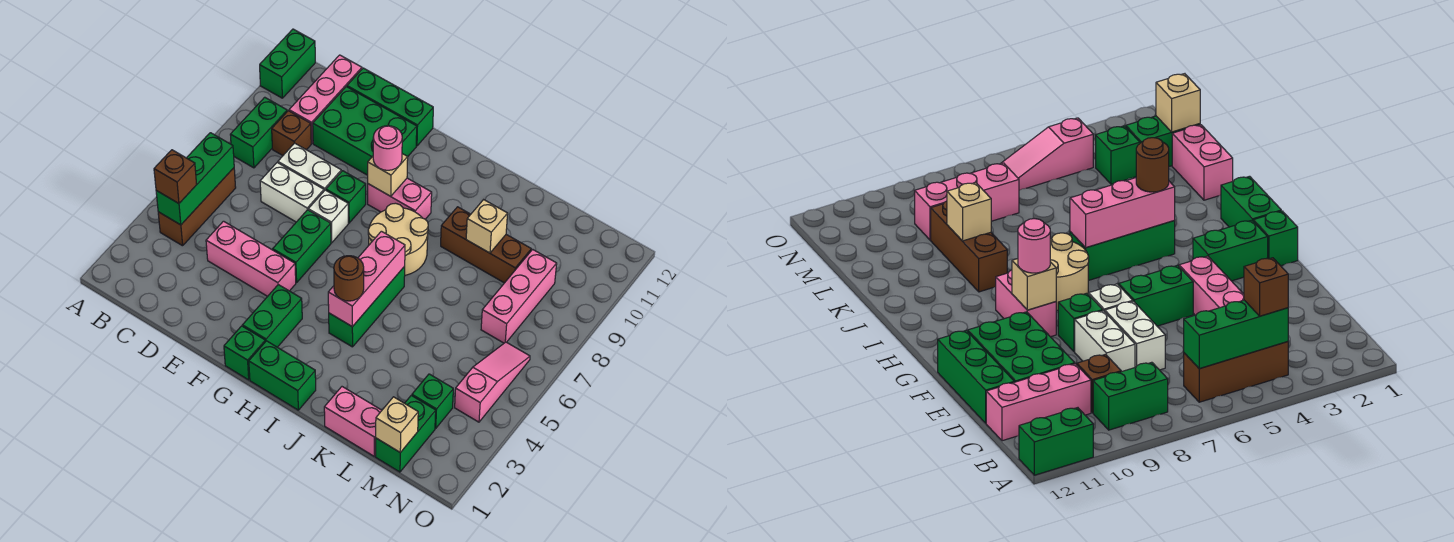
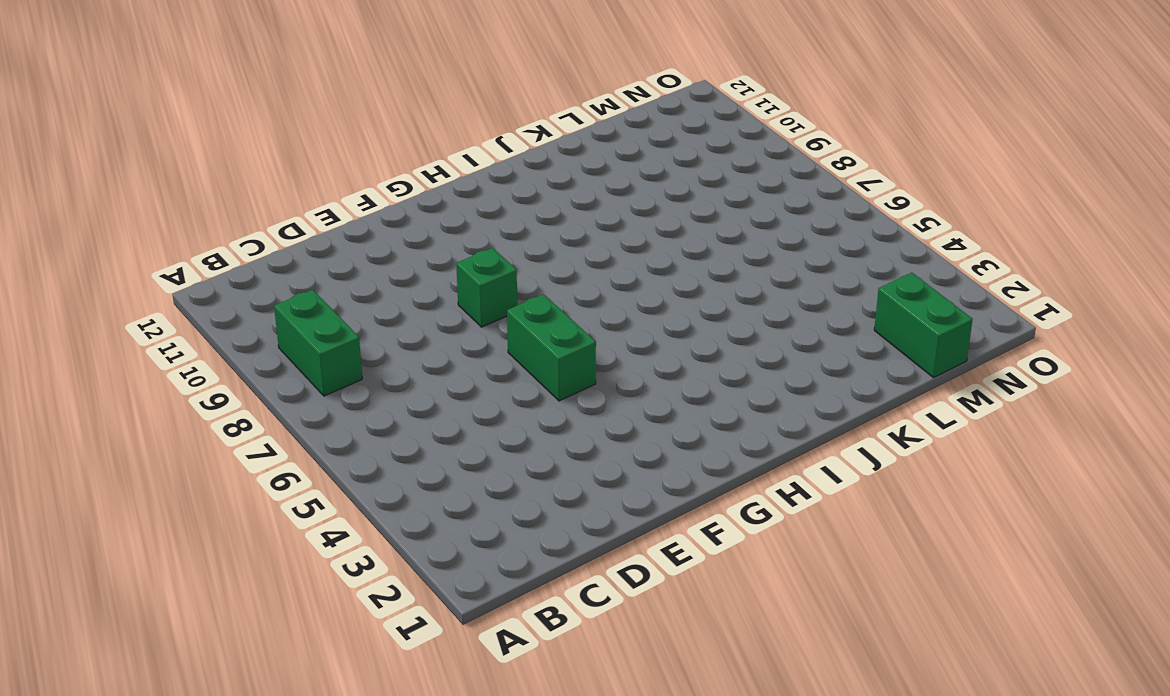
none -> green 1x2 brick [260,29,315,98]
none -> brown 1x3 brick [158,168,236,246]
none -> brown 1x1 brick [272,111,311,155]
none -> pink 1x3 brick [289,55,362,143]

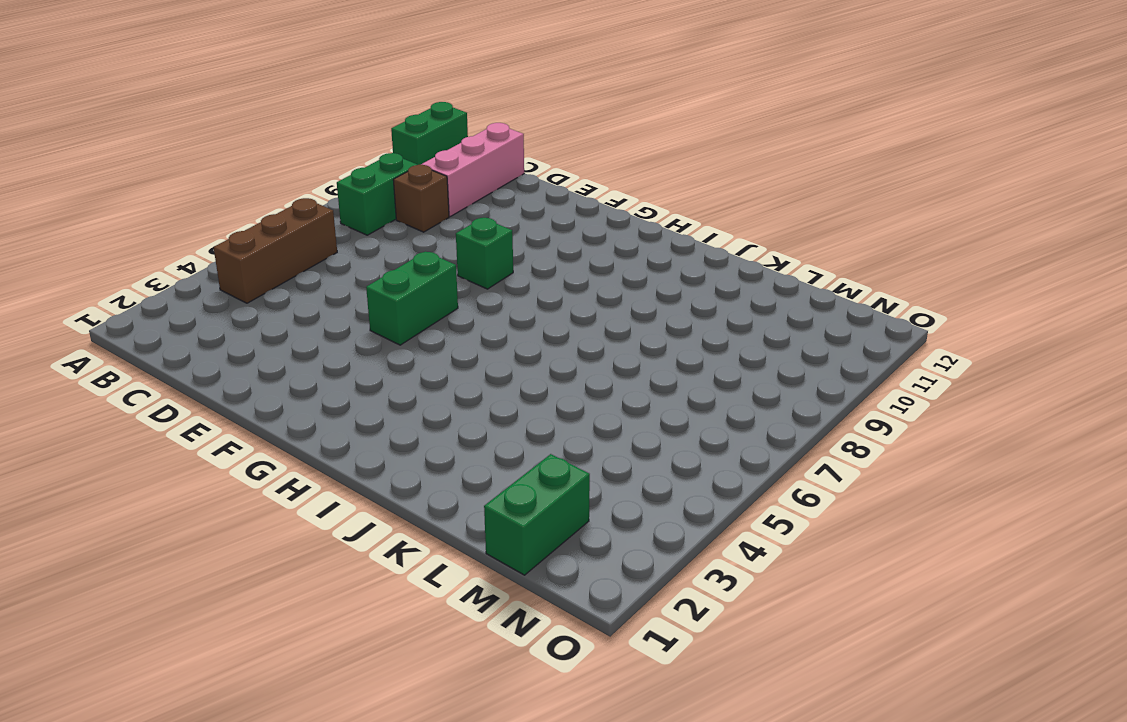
none -> pink 1x3 brick [206,221,296,296]
none -> white 1x2 brick [260,163,324,222]
none -> white 1x2 brick [278,143,341,191]
none -> green 2x3 brick [313,87,417,175]

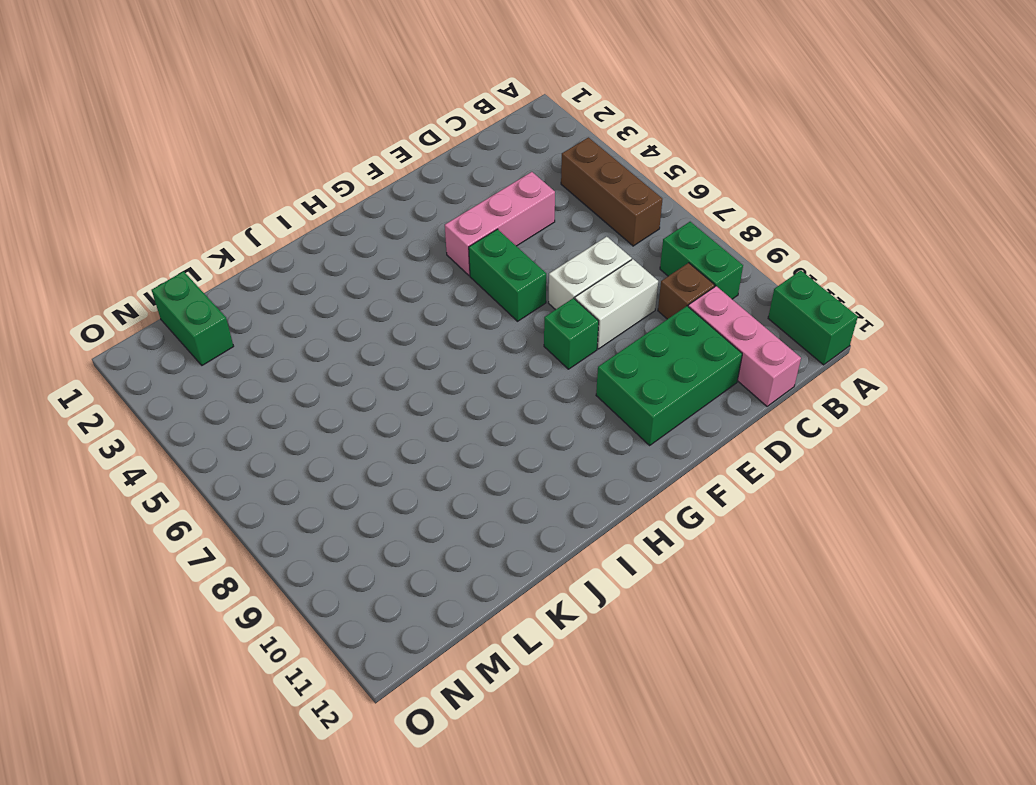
none -> green 1x3 brick [347,68,433,146]
none -> white 1x1 brick [308,190,348,243]
none -> green 1x1 brick [224,326,265,380]
none -> green 1x2 brick [243,285,302,347]

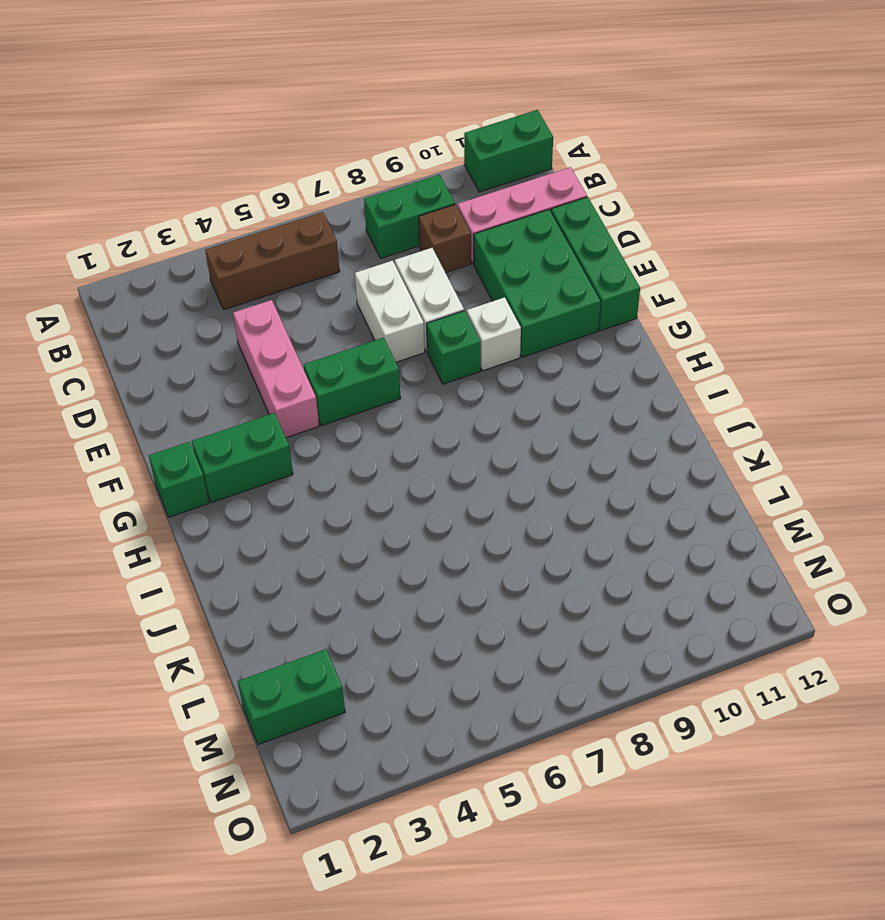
white 1x1 brick [467,297,521,371] -> white 1x1 brick moved to [308,190,348,243]
none -> pink 1x2 brick [368,178,432,219]
none -> green 1x2 brick [249,341,316,410]
none -> tan 2x2 round brick [368,203,428,275]
none -> green 1x3 brick [329,266,405,347]

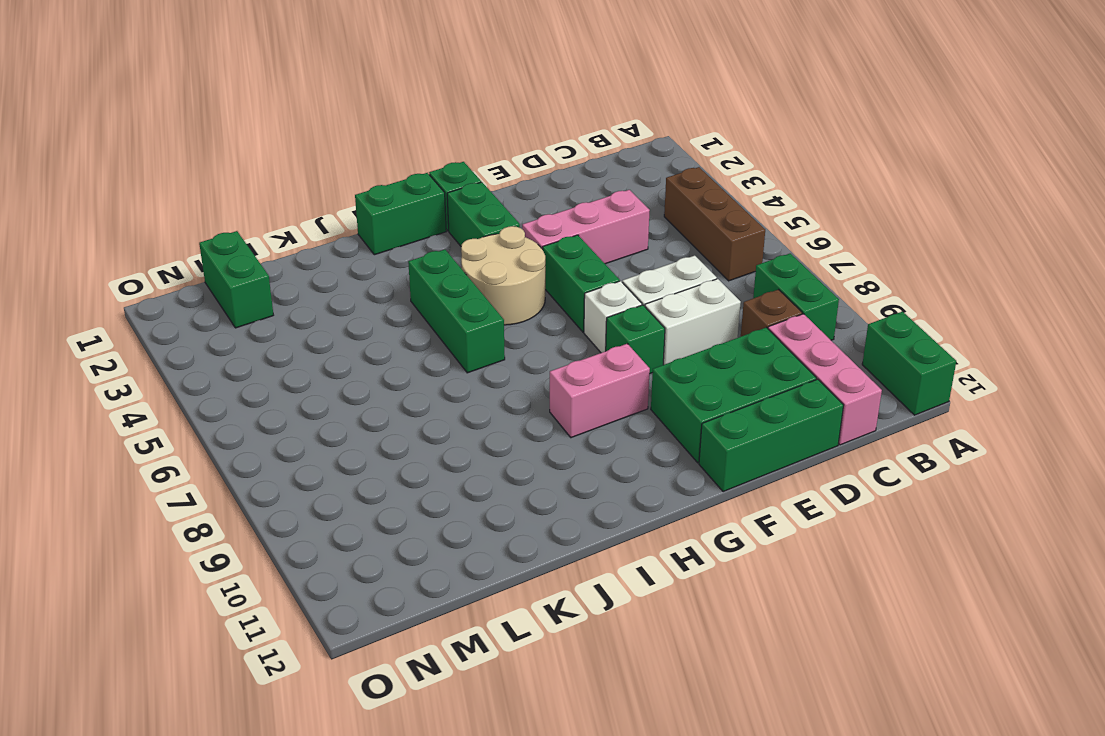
tan 2x2 round brick [461,226,545,325] -> tan 2x2 round brick moved to [368,203,428,275]
none -> brown 1x3 brick [441,207,531,283]
none -> pink 1x2 brick [324,387,382,456]
none -> green 1x1 brick [412,374,453,428]
none -> pink 1x3 brick [481,249,557,343]

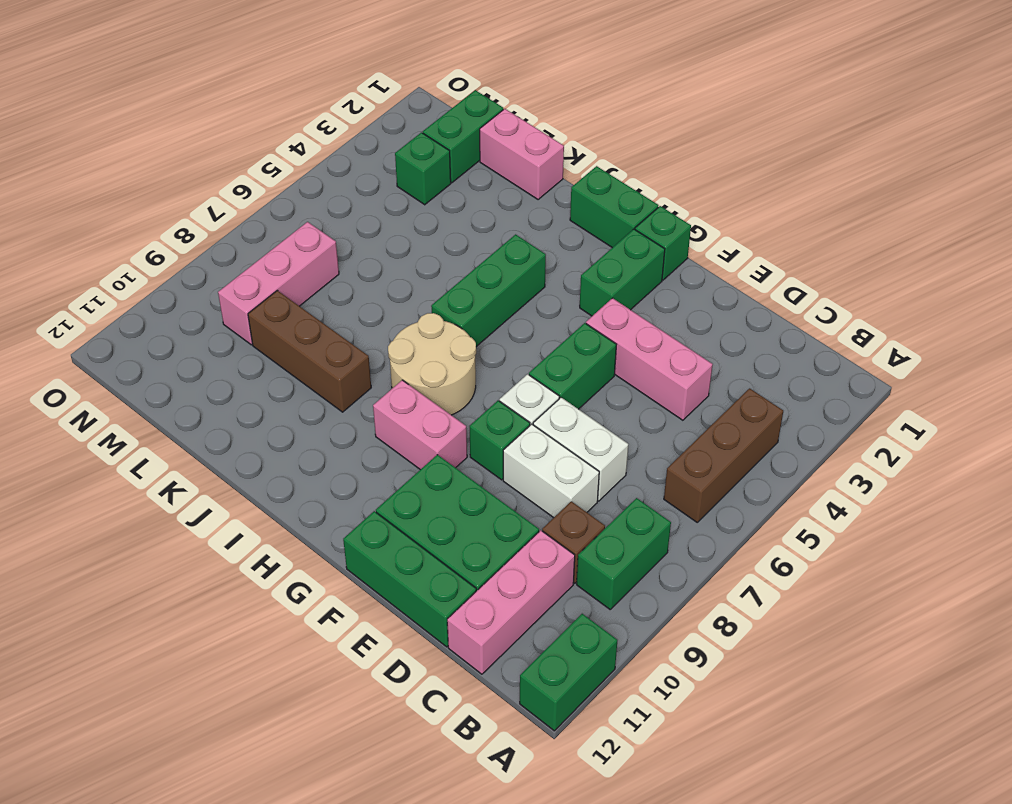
none -> pink 1x3 slope [455,342,530,422]
none -> green 1x3 brick [156,133,234,225]
none -> tan 1x1 brick [368,154,408,196]
none -> pink 1x3 brick [328,231,405,327]

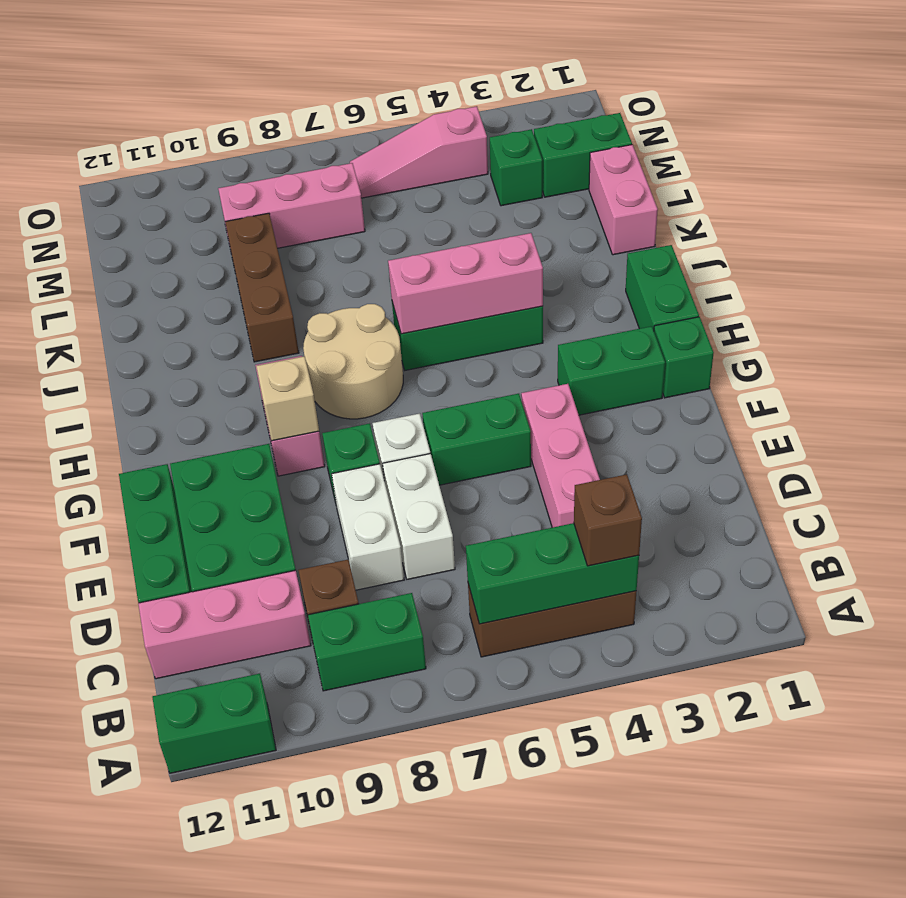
none -> tan 1x1 brick [466,200,508,253]
none -> tan 1x1 brick [376,397,418,452]
none -> pink 1x1 round brick [373,126,402,170]
none -> brown 1x1 round brick [334,256,364,301]

